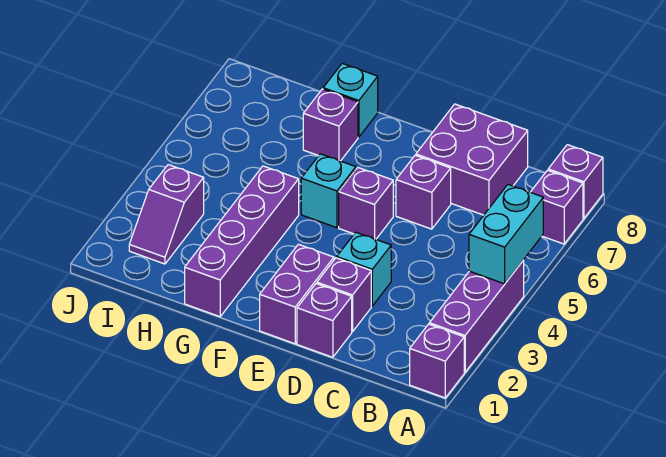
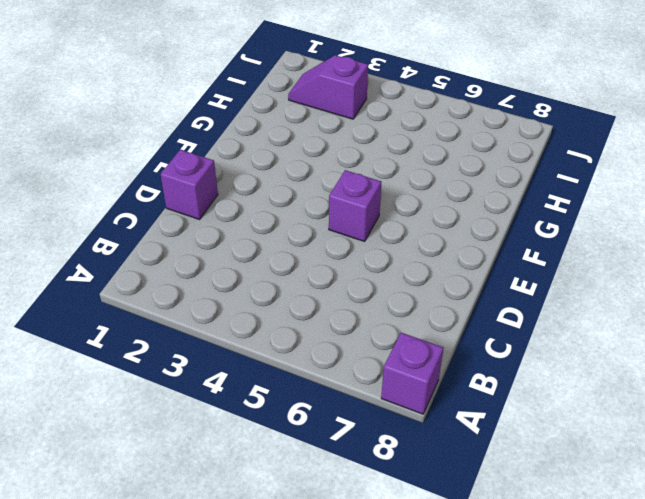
none -> purple 1x1 brick [410,324,464,398]
none -> purple 1x3 brick [429,260,524,372]
none -> purple 1x1 brick [530,170,583,244]

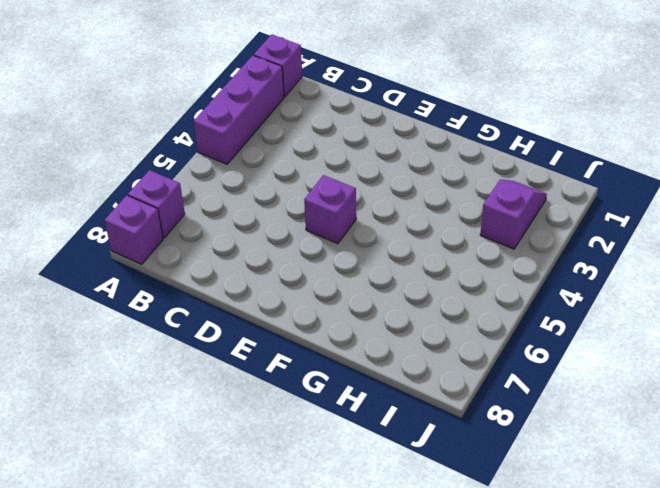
none -> purple 2x2 brick [416,104,528,215]
none -> purple 1x1 brick [297,284,352,357]
none -> purple 1x1 brick [317,258,371,332]

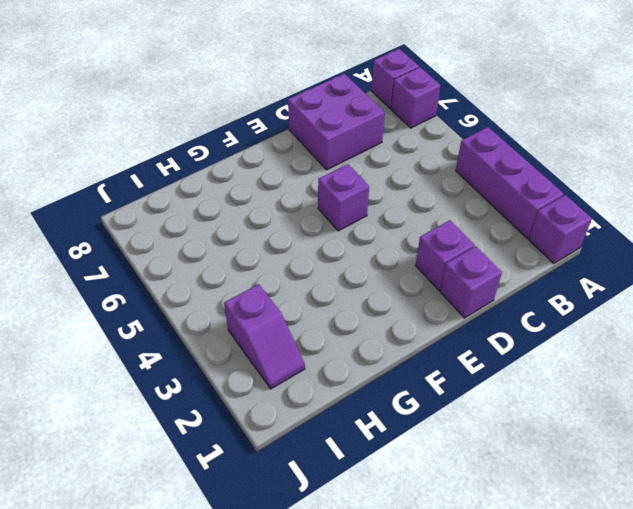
none -> cyan 1x1 brick [337,232,391,306]
none -> purple 1x1 brick [396,155,451,229]
none -> purple 1x2 brick [260,244,334,344]

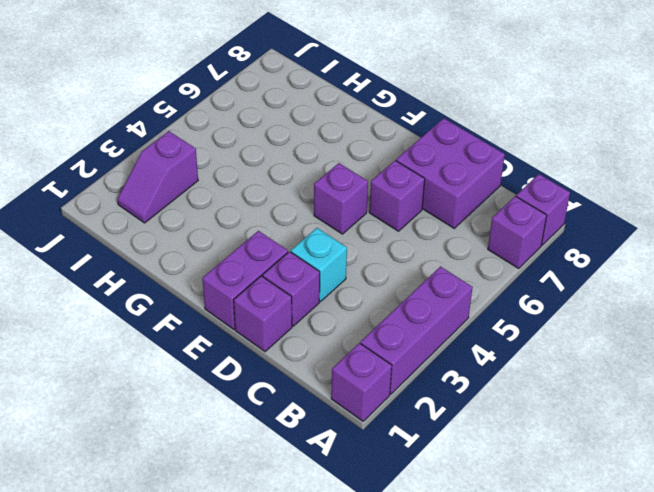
none -> cyan 1x1 brick [301,154,356,228]
none -> purple 1x4 brick [185,166,299,317]
none -> purple 1x1 brick [303,89,358,161]

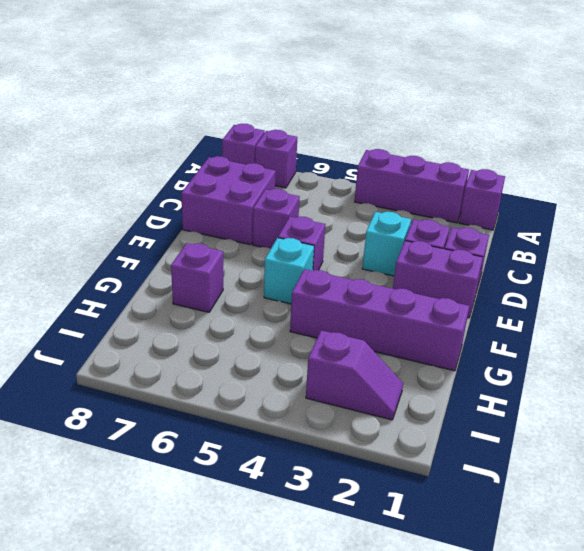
none -> cyan 1x1 brick [323,63,378,137]
none -> cyan 1x2 brick [469,185,543,284]

